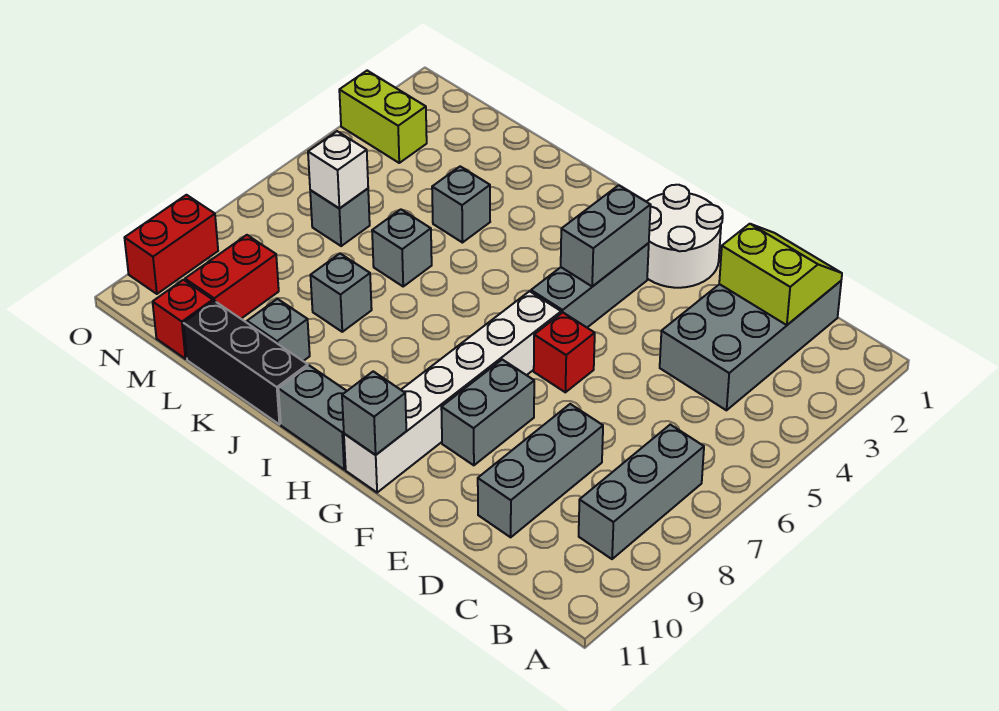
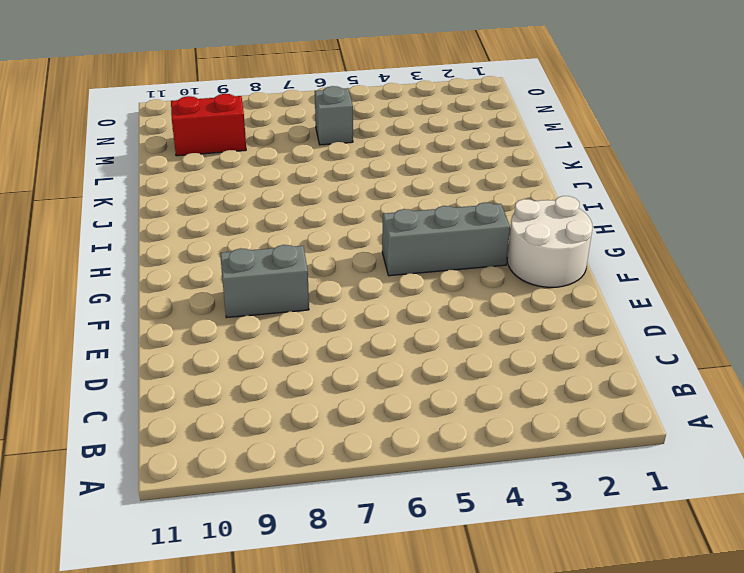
none -> grey 1x3 brick [579,425,704,559]
none -> grey 2x4 brick [660,281,841,410]
none -> grey 1x3 brick [478,404,603,537]

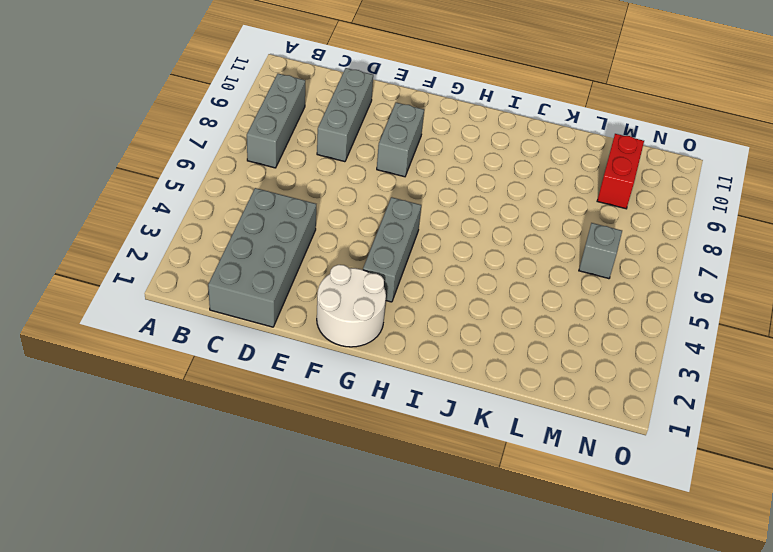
none -> red 1x1 brick [534,312,595,392]
none -> white 1x6 brick [344,291,561,493]
none -> grey 1x2 brick [278,366,346,470]

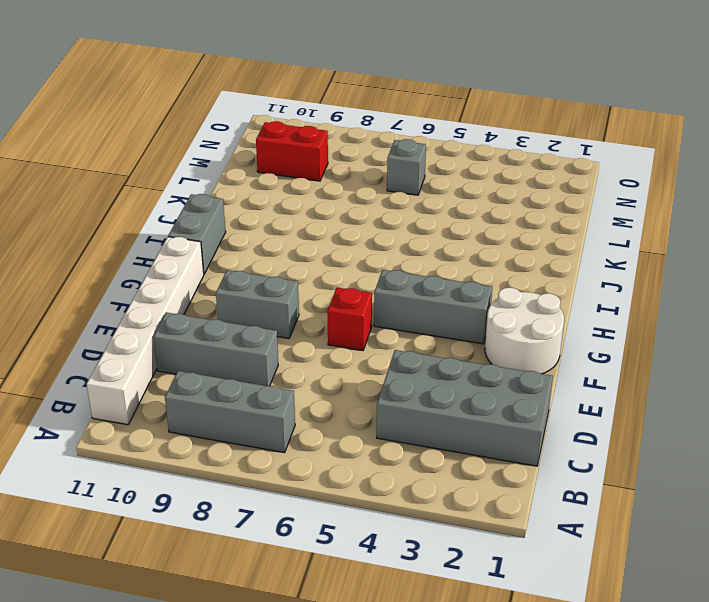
white 1x6 brick [87,237,204,425] -> white 1x6 brick turned to [344,291,561,493]
none -> black 1x3 brick [183,301,308,424]
none -> grey 1x1 brick [432,166,490,243]
none -> grey 1x1 brick [372,209,432,286]

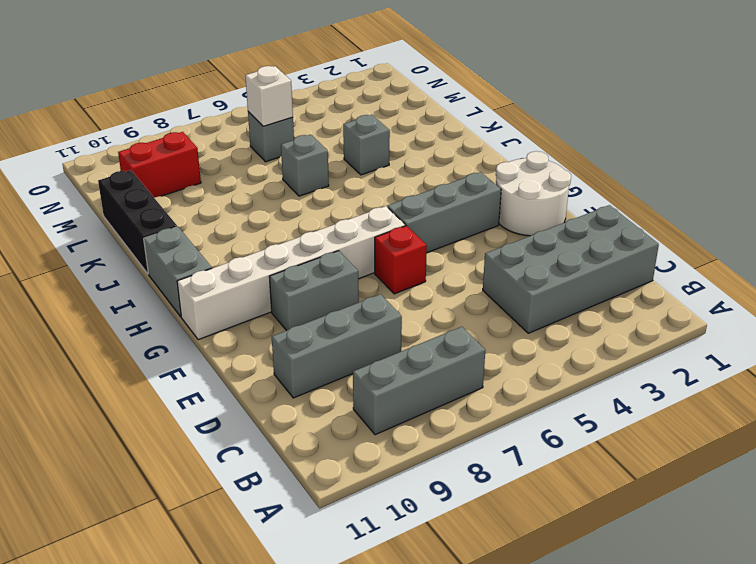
none -> grey 1x1 brick [310,254,372,332]
none -> grey 1x1 brick [247,299,310,361]
none -> red 1x1 brick [153,280,213,359]

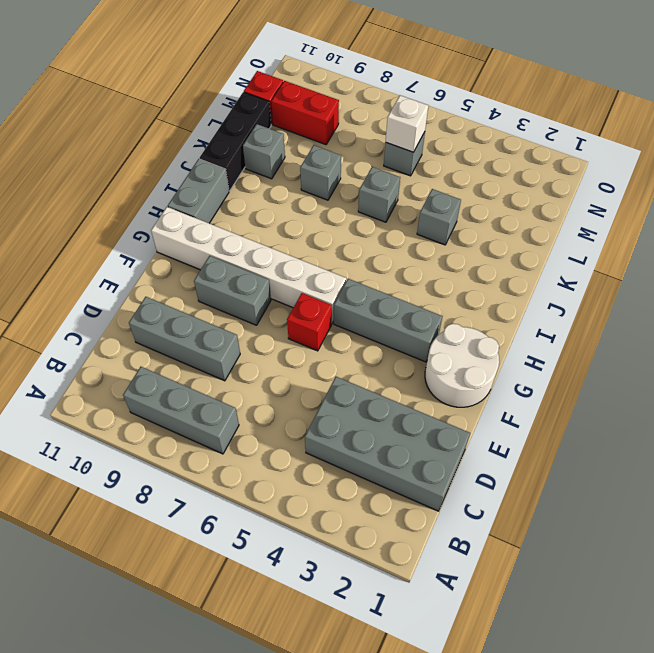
none -> lime 1x2 brick [339,71,427,163]
none -> red 1x2 brick [125,195,218,294]
none -> lime 2x2 slope [719,224,842,325]

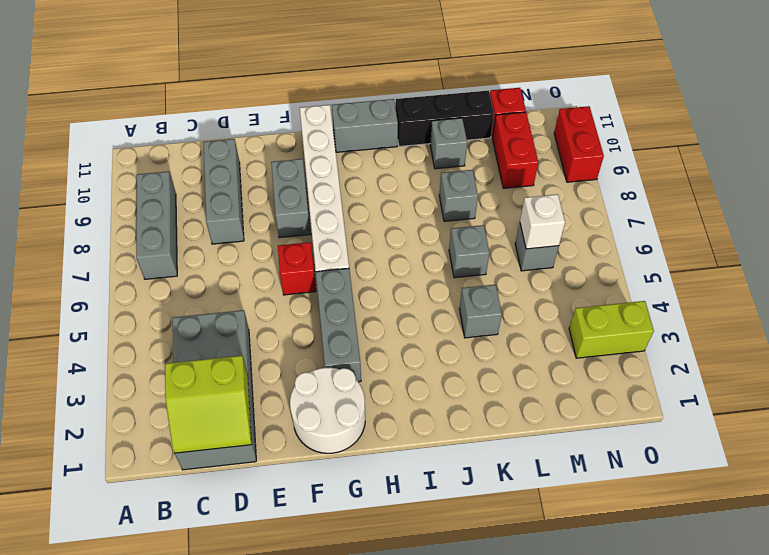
none -> grey 1x2 brick [561,185,651,287]
none -> grey 1x1 brick [342,371,406,455]

